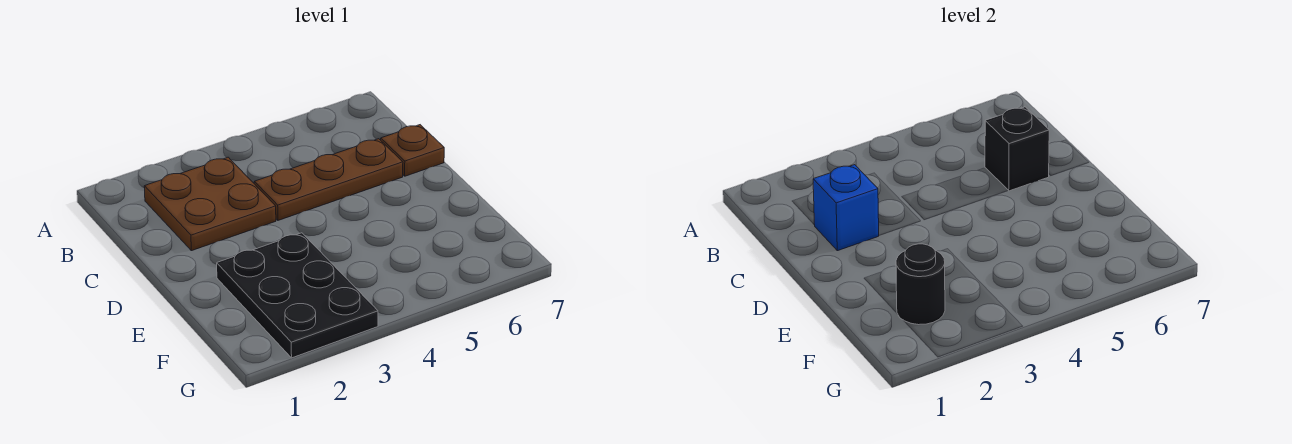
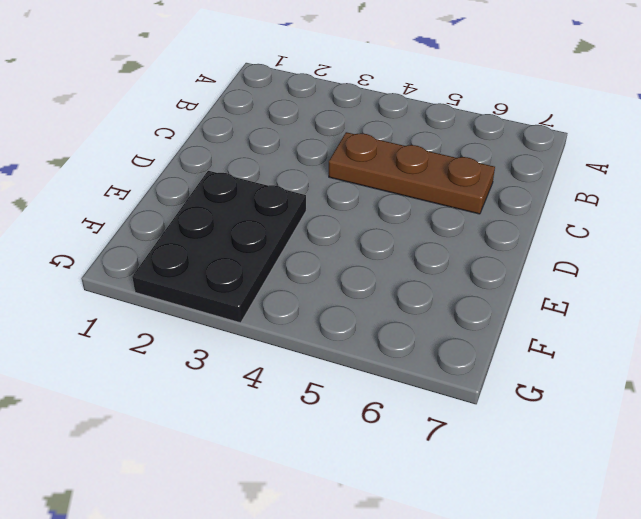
none -> brown 2x2 plate [144,157,276,251]
none -> brown 1x1 plate [381,125,444,176]

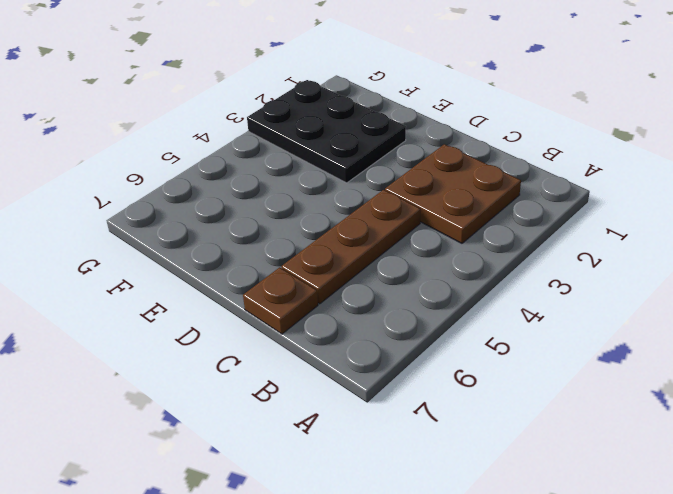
none -> blue 1x1 brick [813,165,879,251]
none -> black 1x1 brick [985,107,1049,191]

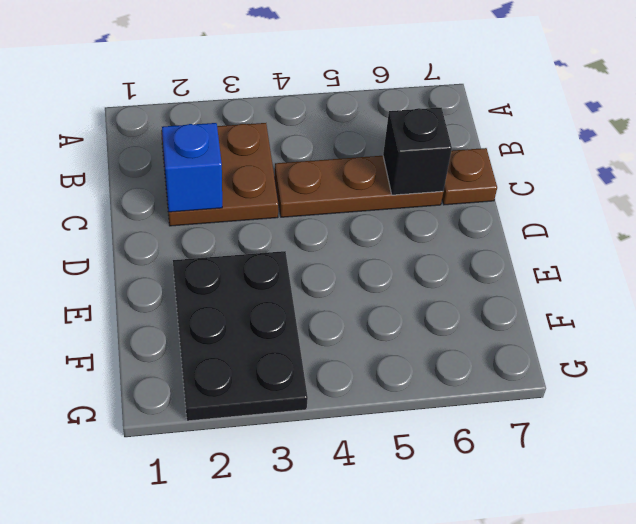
none -> black 1x1 round brick [896,244,945,325]

